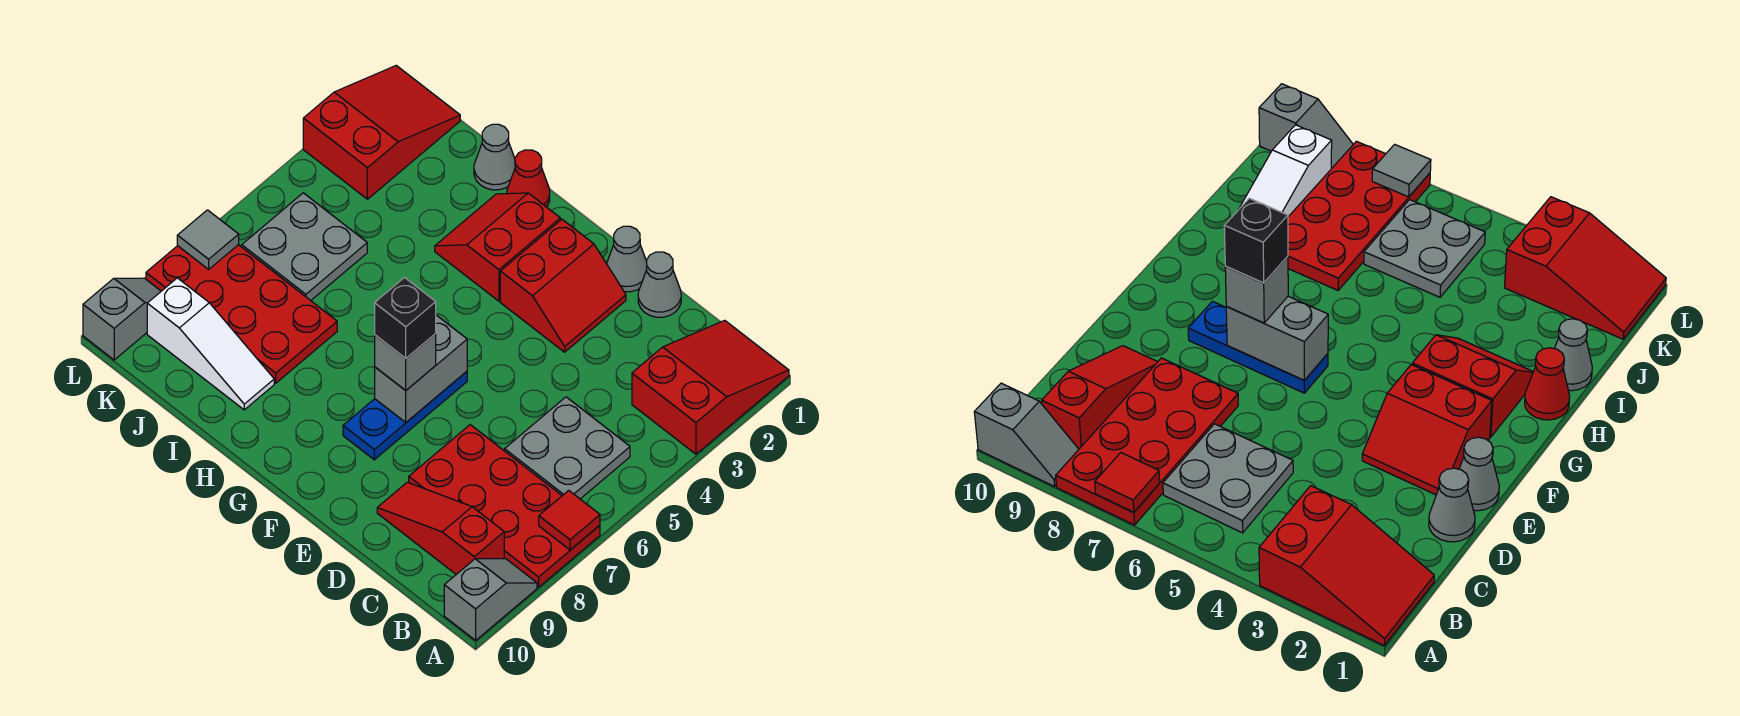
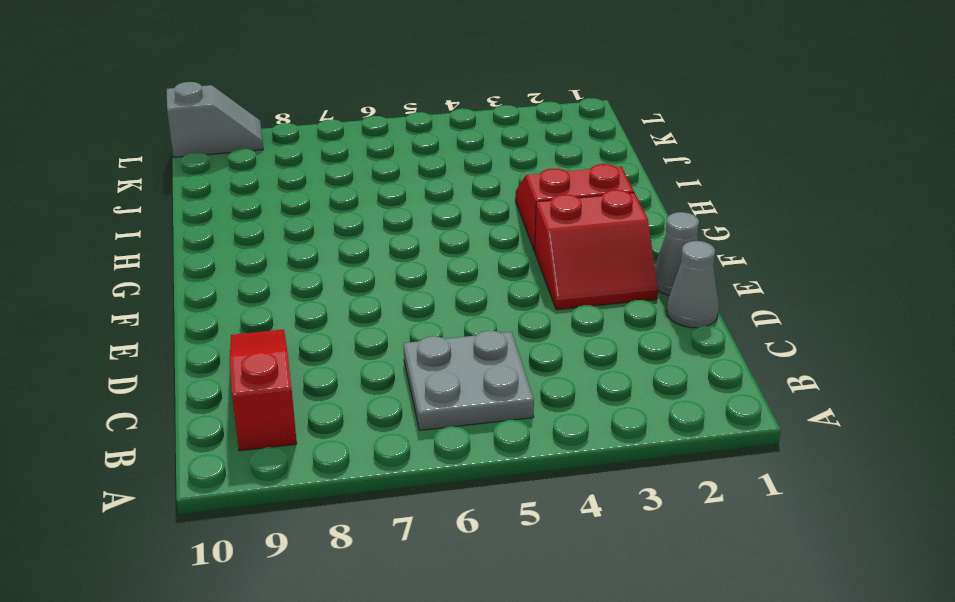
none -> red 2x3 slope [632,320,789,454]
none -> red 2x4 plate [409,425,600,587]
none -> grey 1x2 slope [444,559,537,640]

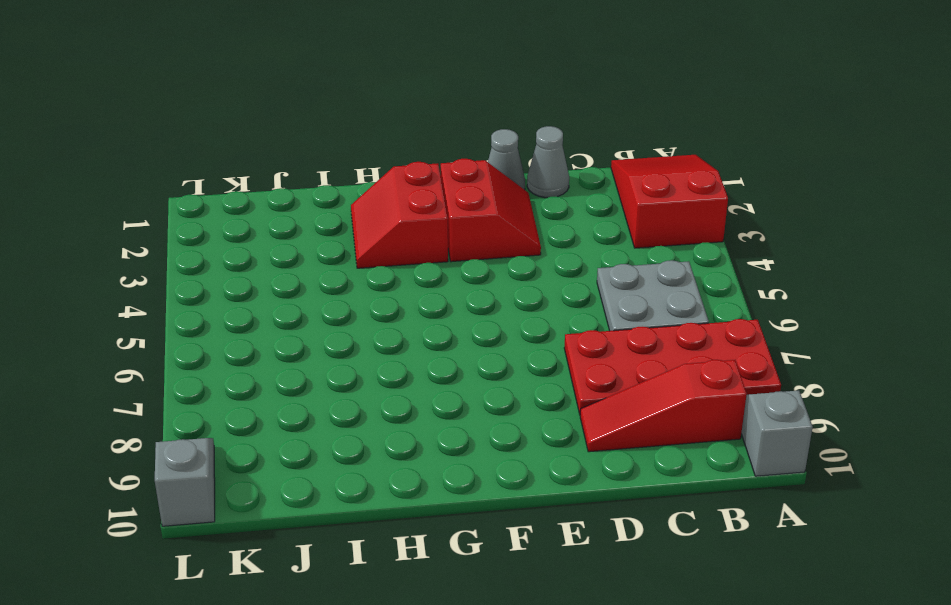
none -> blue 1x3 plate [343,371,467,460]
none -> red 1x1 cone [507,150,550,207]
none -> grey 1x1 cone [474,124,515,190]

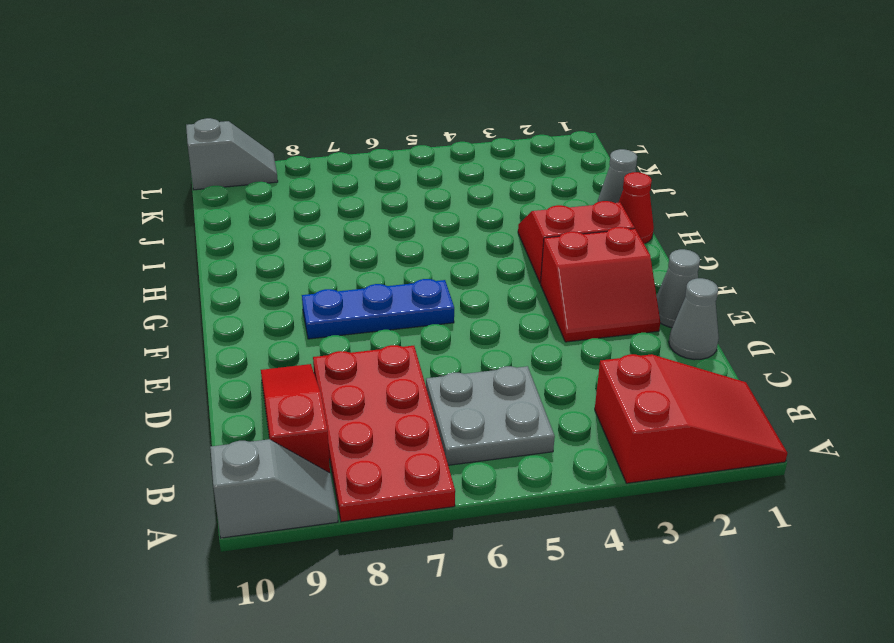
none -> red 2x4 plate [146,245,337,383]
none -> white 1x3 slope [147,278,274,410]
none -> grey 2x2 plate [242,193,367,300]

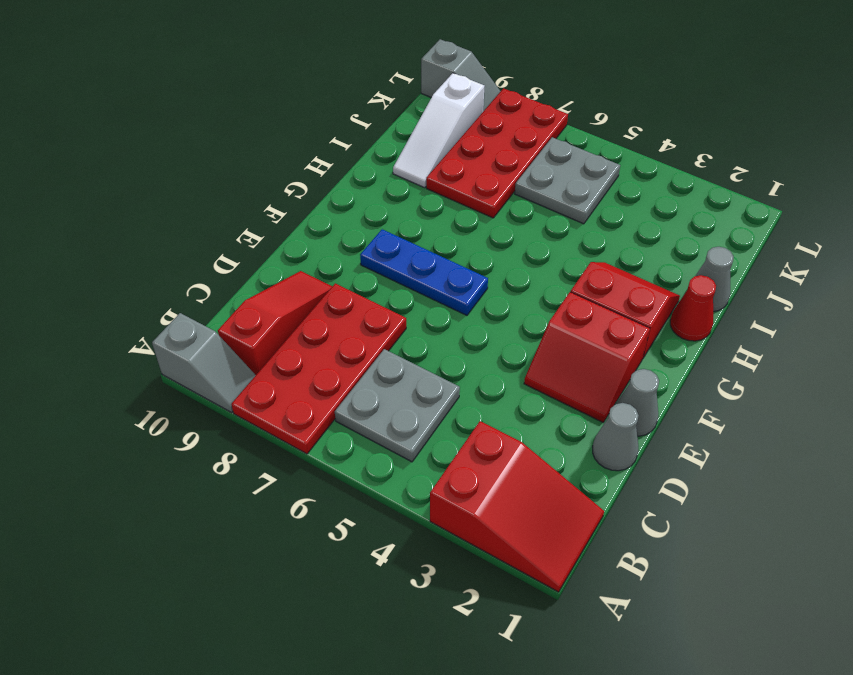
none -> red 2x3 slope [303,65,460,199]
none -> red 1x1 tile [539,490,600,550]
none -> grey 1x2 brick [375,315,467,422]

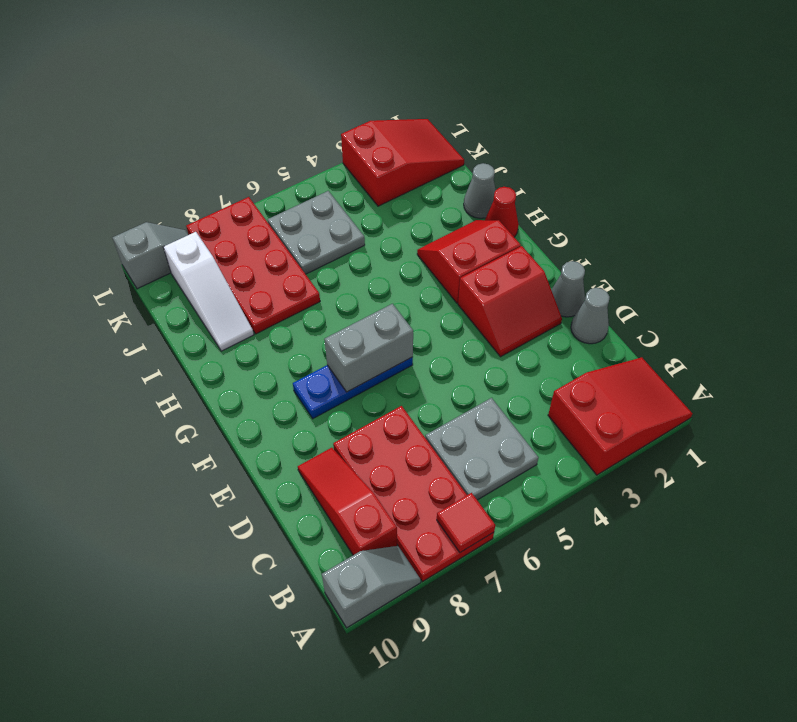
none -> grey 1x1 tile [177,210,239,269]
none -> grey 1x1 brick [375,334,436,390]
none -> black 1x1 brick [375,278,436,358]

